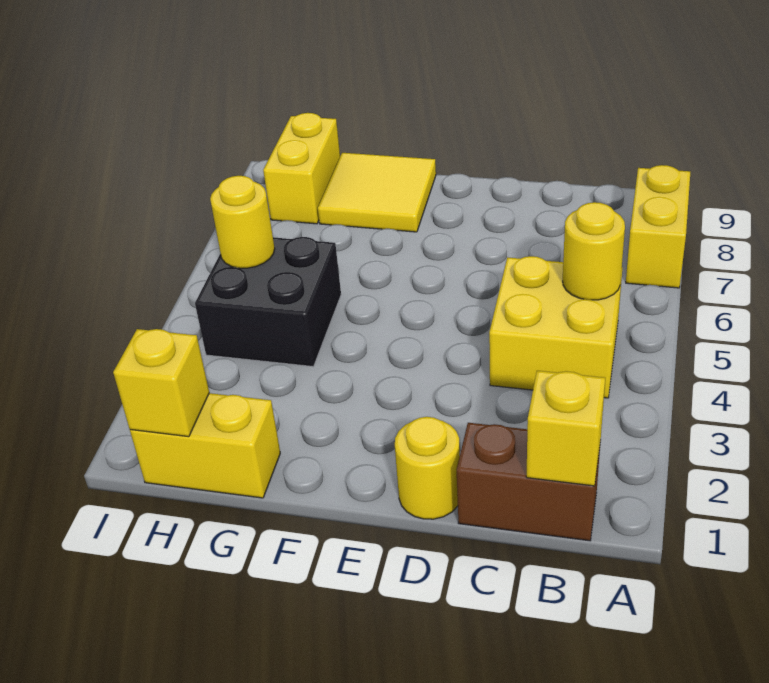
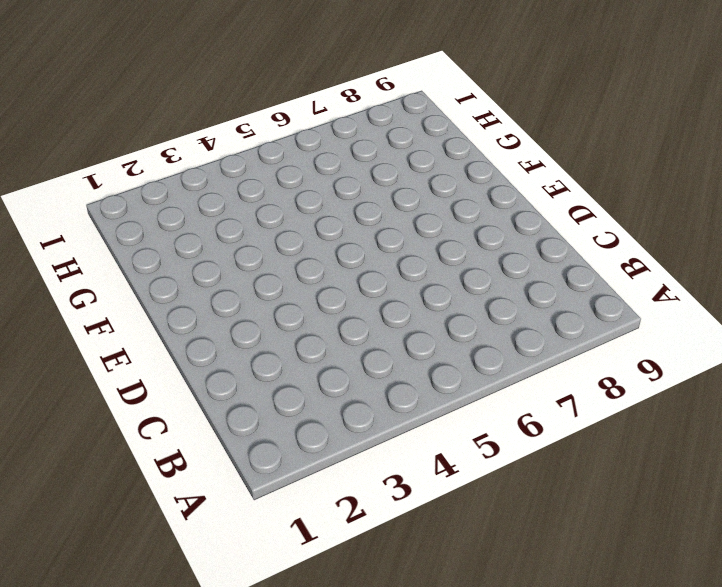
none -> yellow 1x2 brick [626,165,690,288]
none -> brown 1x2 brick [457,423,601,541]
none -> yellow 2x2 brick [489,256,622,398]

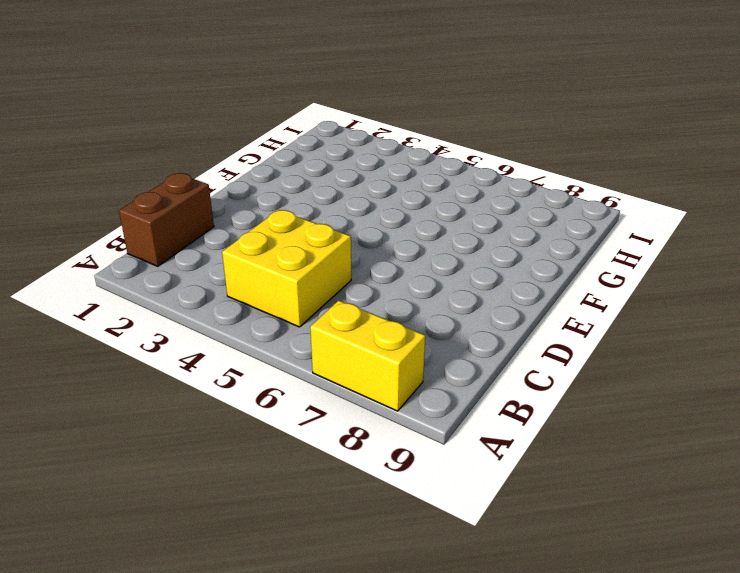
none -> yellow 1x1 round brick [395,417,460,519]
none -> yellow 2x2 tile [318,153,436,232]
none -> yellow 1x2 brick [130,393,280,498]

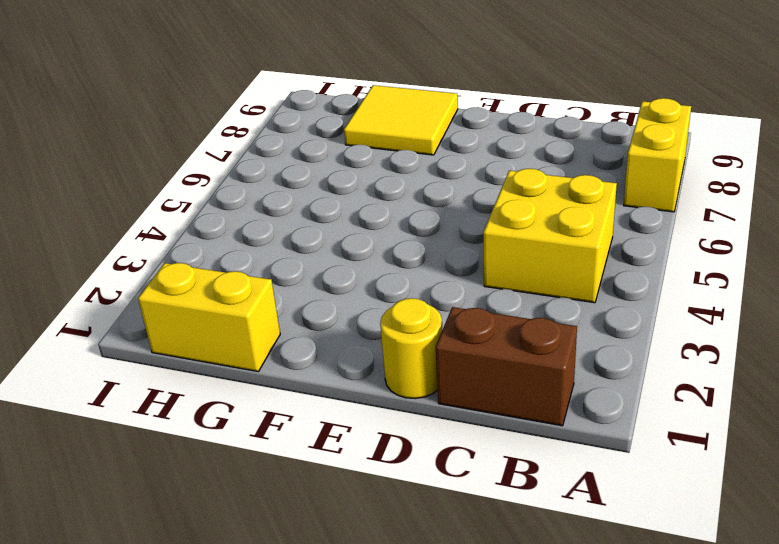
none -> black 2x2 brick [195,237,341,367]
none -> yellow 1x2 brick [263,113,340,224]
none -> yellow 1x1 brick [526,371,605,486]

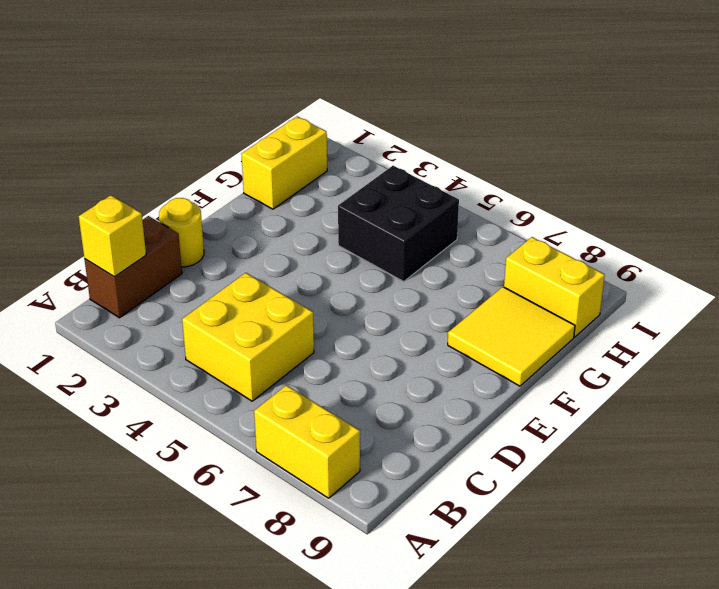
none -> yellow 1x1 round brick [563,202,625,300]
none -> yellow 1x1 brick [113,329,209,437]
none -> yellow 1x1 round brick [210,176,275,268]

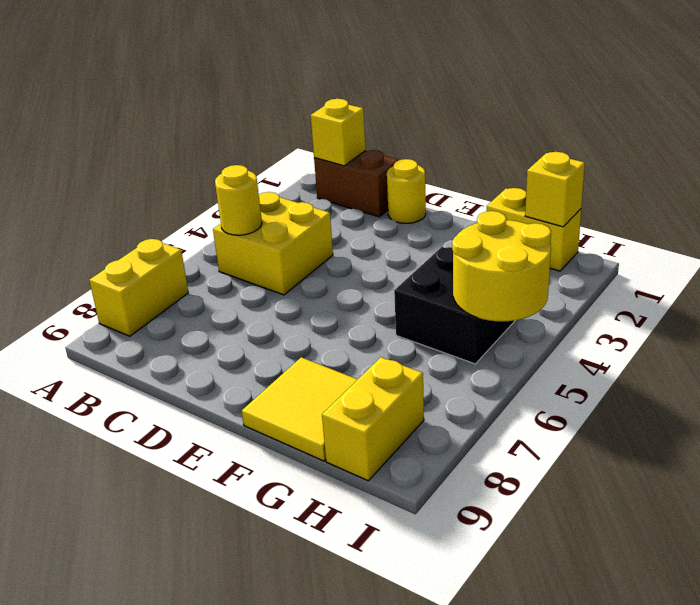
yellow 2x2 round brick [452,211,551,321] -> yellow 1x1 round brick [210,176,275,268]

